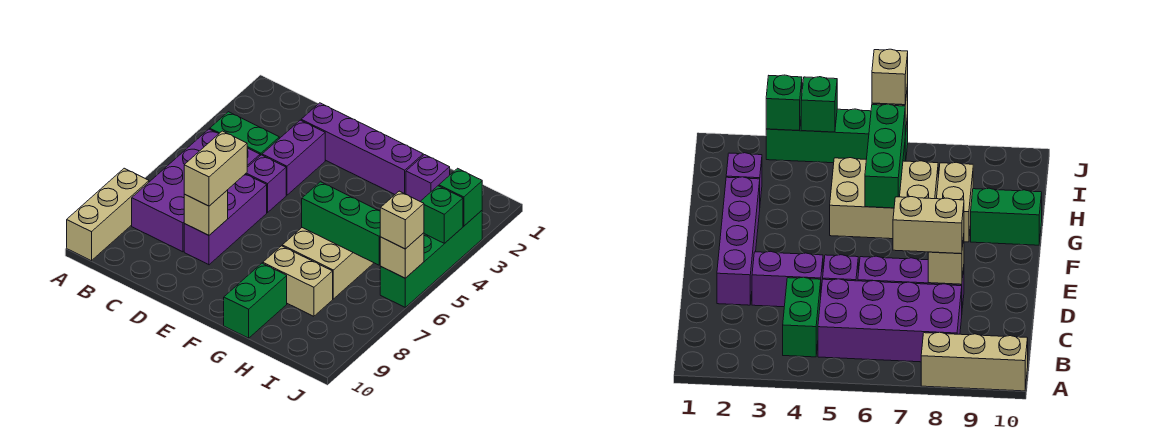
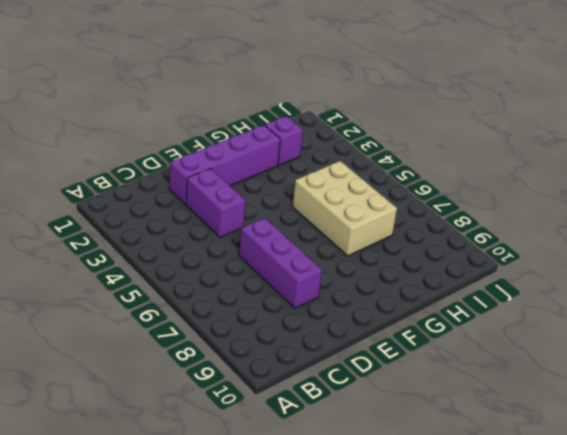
none -> tan 1x3 brick [67,168,149,261]
none -> green 1x2 brick [210,112,279,156]
none -> purple 2x4 brick [132,129,260,252]

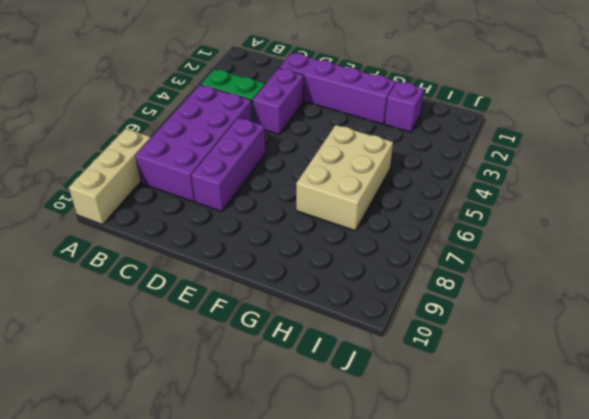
none -> purple 1x1 brick [246,155,286,213]
none -> tan 1x2 brick [263,246,333,316]
none -> green 1x2 brick [224,263,287,338]

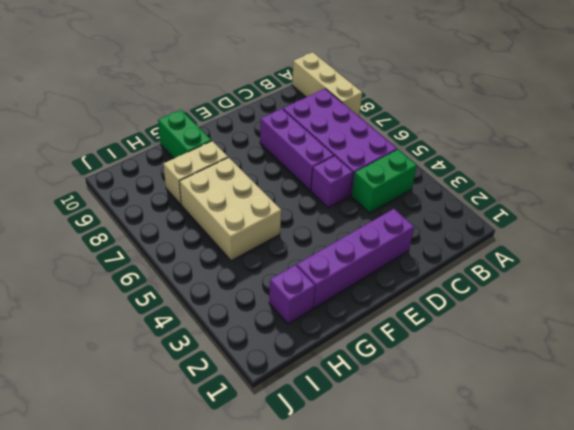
none -> purple 1x2 brick [262,120,325,195]
none -> green 1x4 brick [380,211,482,307]
none -> tan 1x1 brick [184,190,228,235]

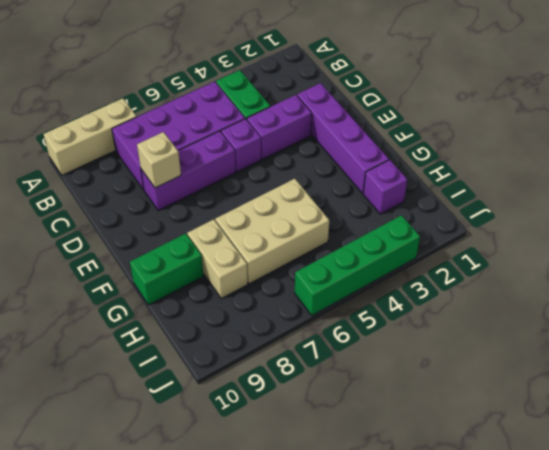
none -> green 1x3 brick [302,182,380,265]
none -> green 1x1 brick [439,168,482,226]
none -> green 1x1 brick [420,186,463,243]

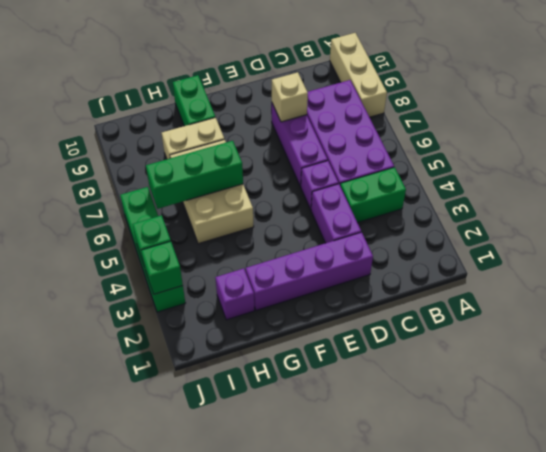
none -> tan 1x1 brick [380,233,424,278]
none -> tan 1x2 brick [184,131,247,206]
none -> tan 1x1 brick [380,191,424,249]

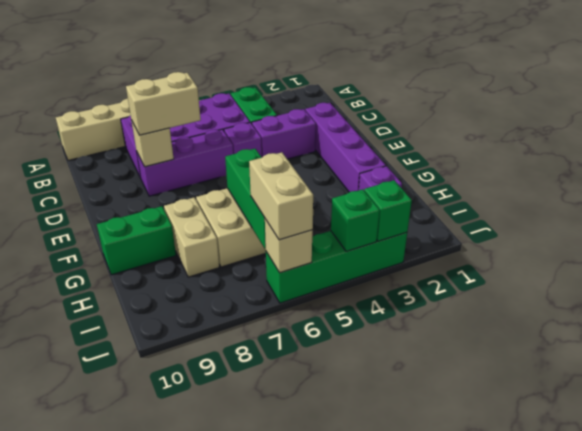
tan 1x2 brick [249,152,313,240] -> tan 1x1 brick [380,191,424,249]

